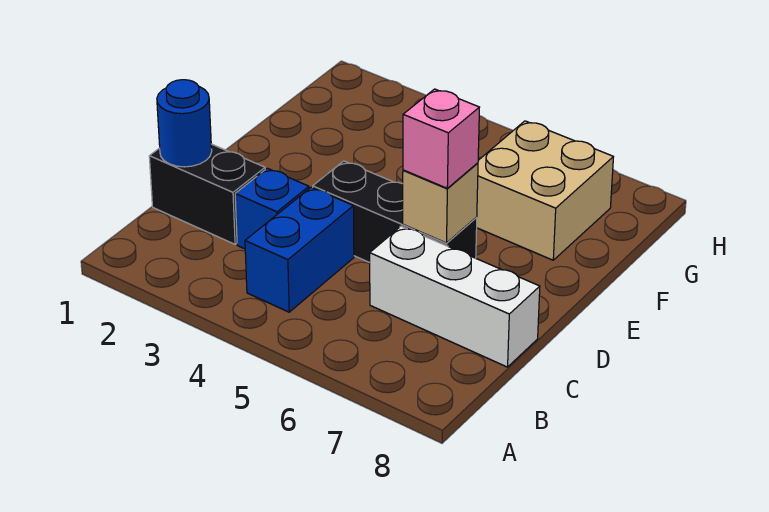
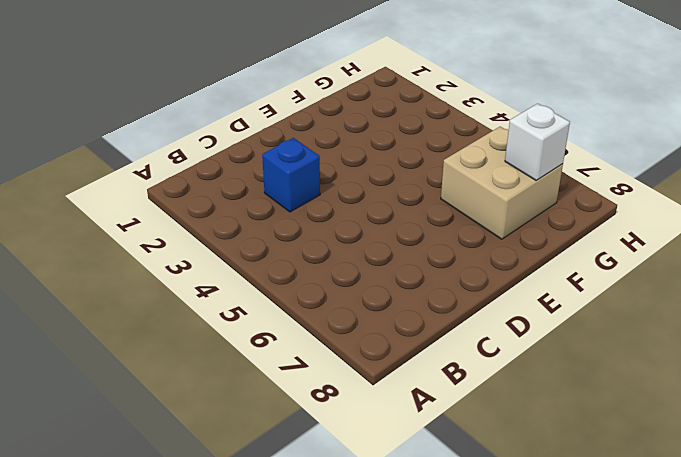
white 1x1 brick [505,104,570,180] -> none
none -> blue 1x2 brick [245,187,354,312]
none -> black 1x2 brick [149,144,265,244]

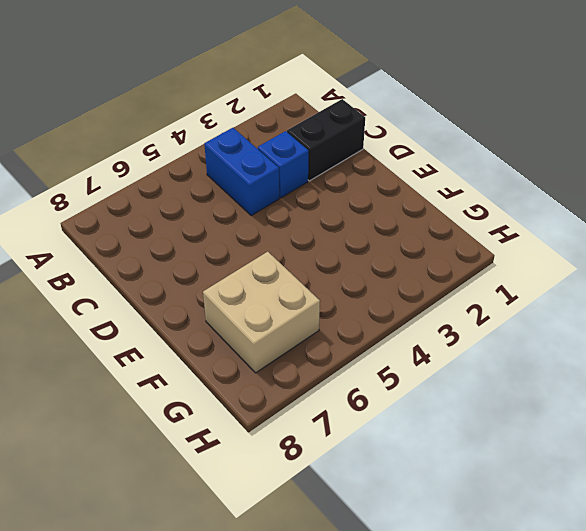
none -> white 1x3 brick [370,226,540,367]
none -> black 1x3 brick [313,161,477,263]

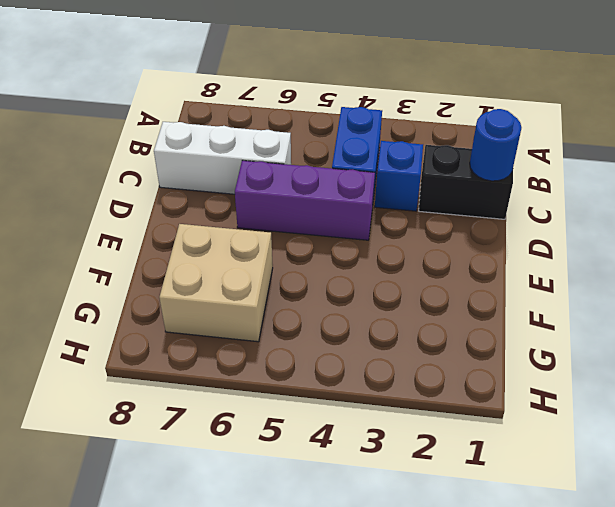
purple 1x3 brick [235,160,375,240] -> black 1x3 brick [313,161,477,263]
none -> tan 1x1 brick [403,163,478,243]
none -> pink 1x1 brick [403,89,480,188]

